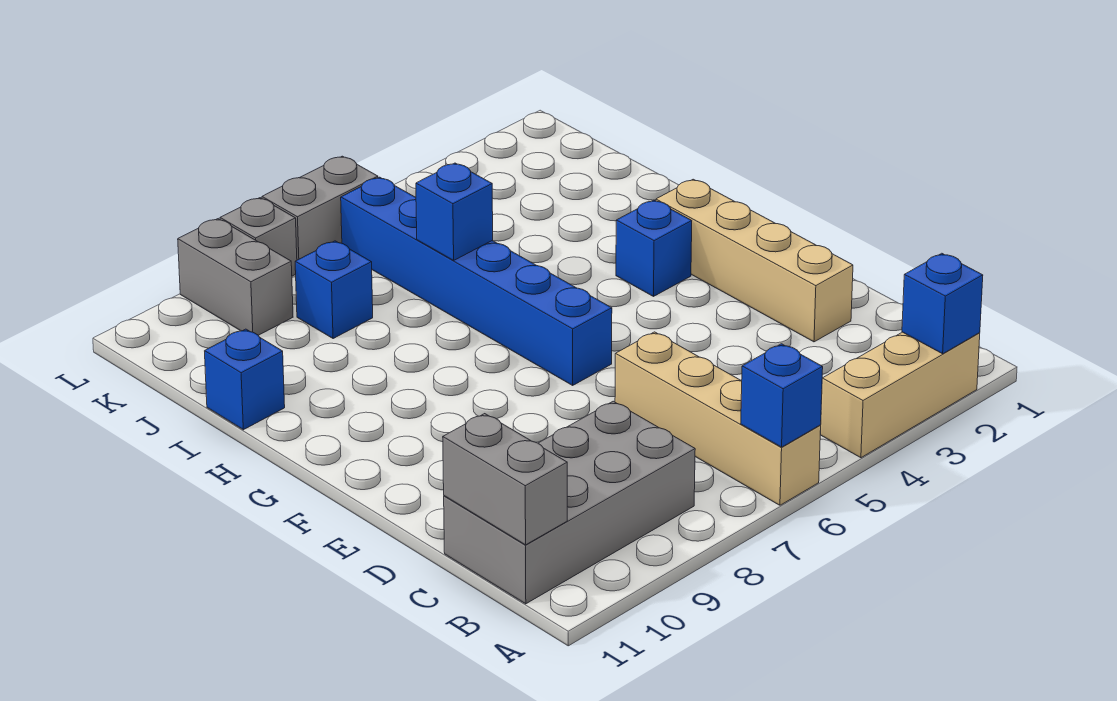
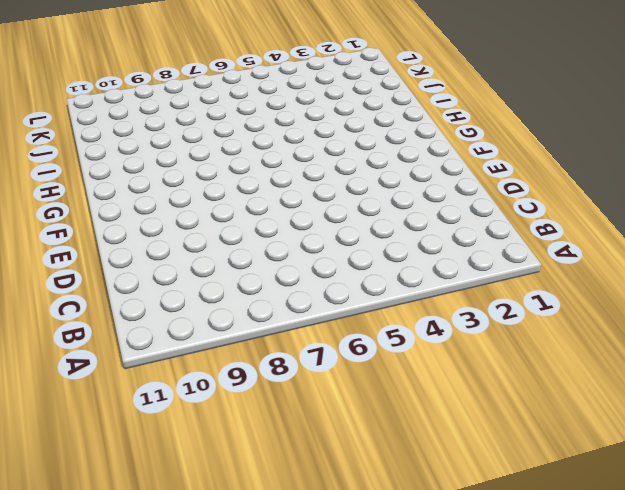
none -> tan 1x3 brick [821,332,980,458]
none -> tan 1x4 brick [615,332,821,505]
none -> grey 2x4 brick [444,401,695,604]

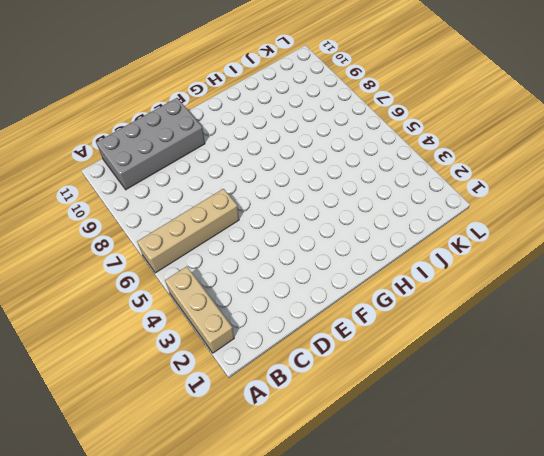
grey 2x4 brick [96,98,205,190] -> grey 2x4 brick turned to [444,401,695,604]
none -> tan 1x4 brick [656,179,853,342]
none -> blue 1x6 brick [341,177,612,385]
none -> blue 1x1 brick [616,200,692,296]

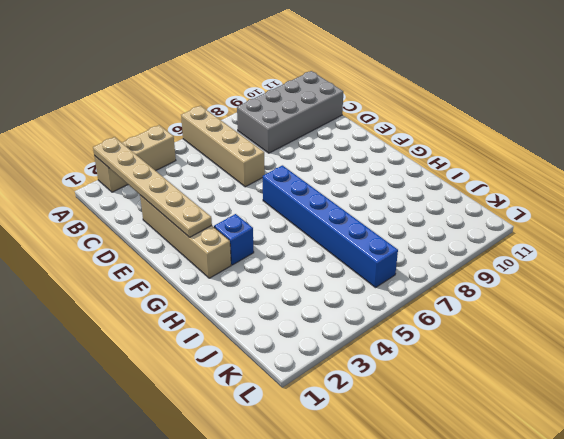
tan 1x6 plate [93,137,212,237] -> blue 1x1 brick [902,253,983,354]
none -> blue 1x1 brick [205,329,285,430]
none -> blue 1x1 brick [295,241,373,339]
none -> grey 1x2 brick [178,219,293,335]

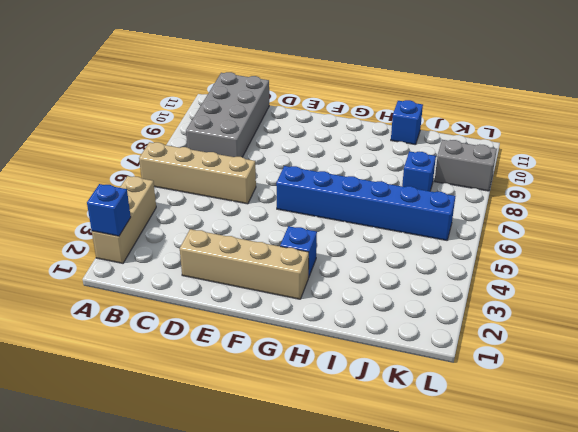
none -> grey 1x2 brick [262,156,378,260]
none -> grey 1x1 brick [220,198,297,276]
none -> blue 1x1 brick [741,344,823,447]

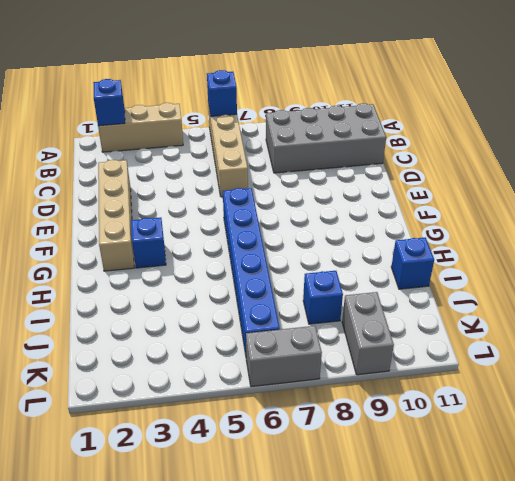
none -> grey 1x1 brick [220,198,297,276]
none -> grey 1x2 brick [443,414,567,545]
none -> blue 1x1 brick [416,163,493,260]

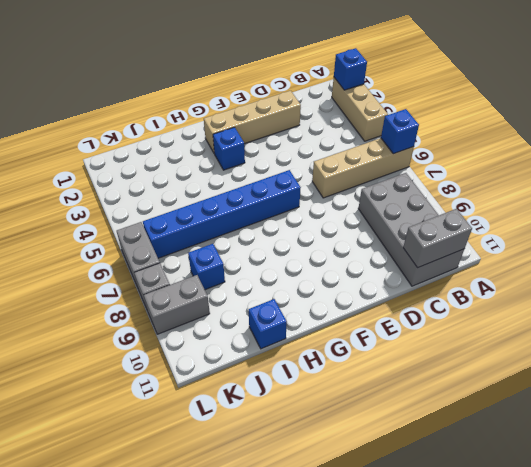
none -> blue 1x1 brick [416,163,493,260]

